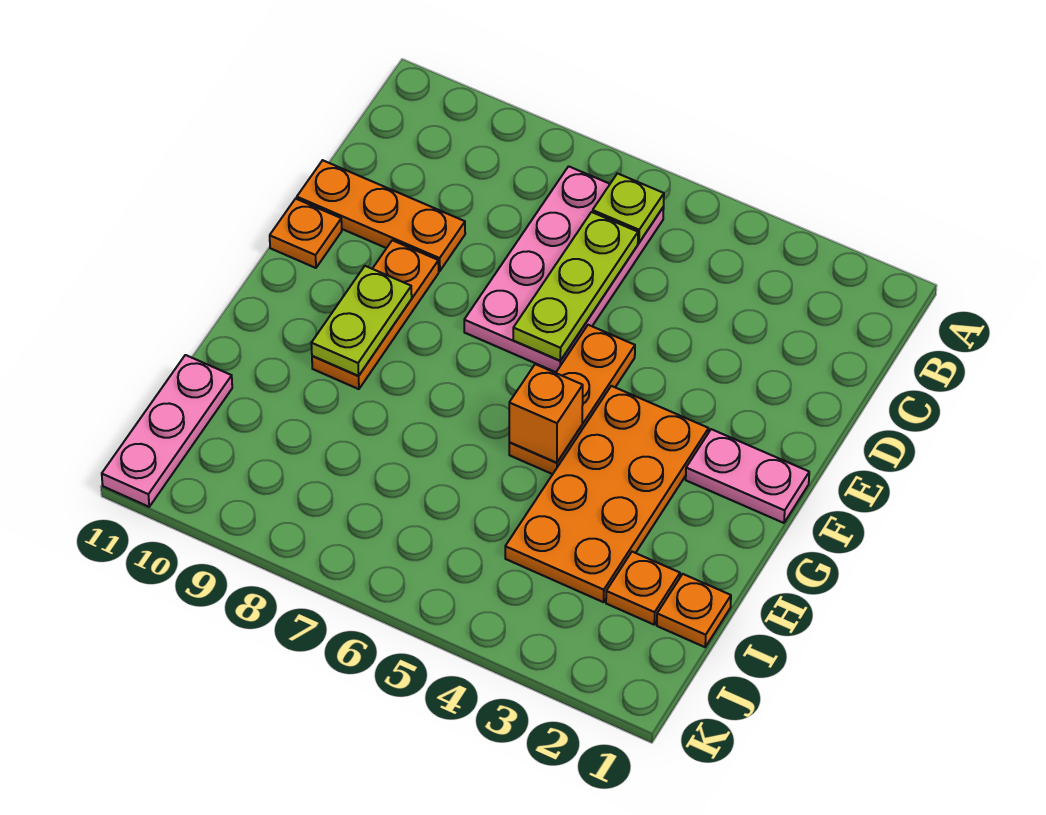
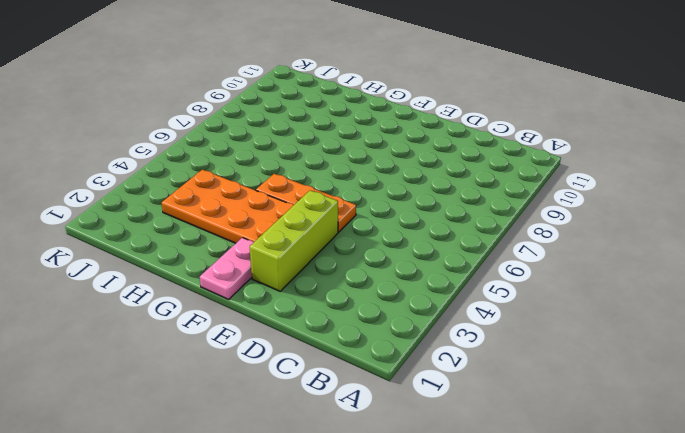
lime 1x3 brick [250,190,338,291] -> none
none -> pink 2x4 plate [464,166,664,372]
none -> orange 1x3 plate [297,160,465,271]
none -> orange 1x3 plate [312,240,439,389]

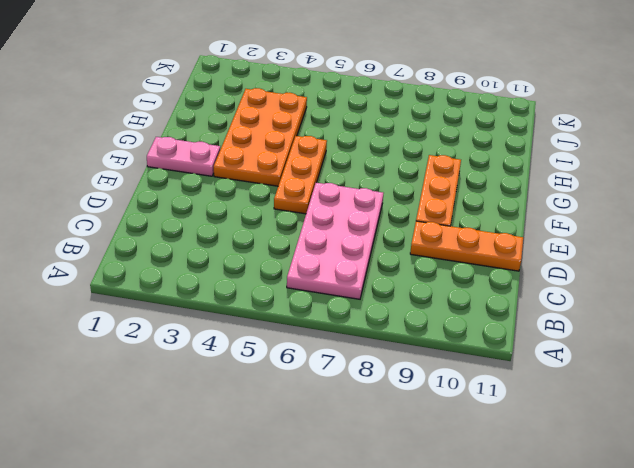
none -> orange 1x1 plate [270,199,342,268]
none -> orange 1x1 plate [657,574,731,647]
none -> orange 1x1 plate [606,552,680,625]

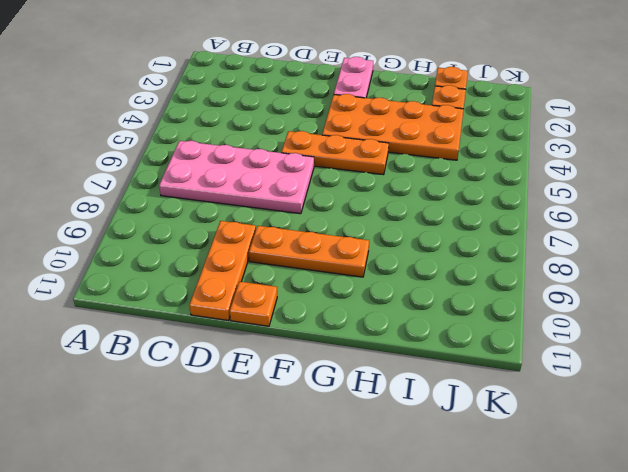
none -> pink 1x3 plate [102,355,232,507]
none -> lime 1x1 plate [593,173,664,243]
none -> lime 1x3 plate [513,212,638,361]

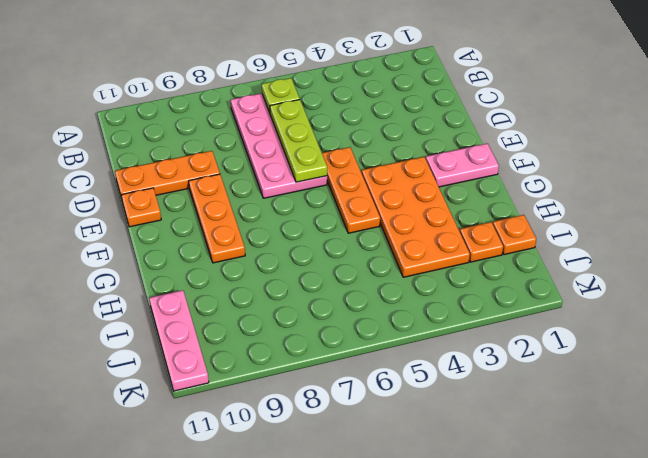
none -> lime 1x2 plate [311,266,412,376]
none -> orange 1x1 brick [509,364,583,463]

